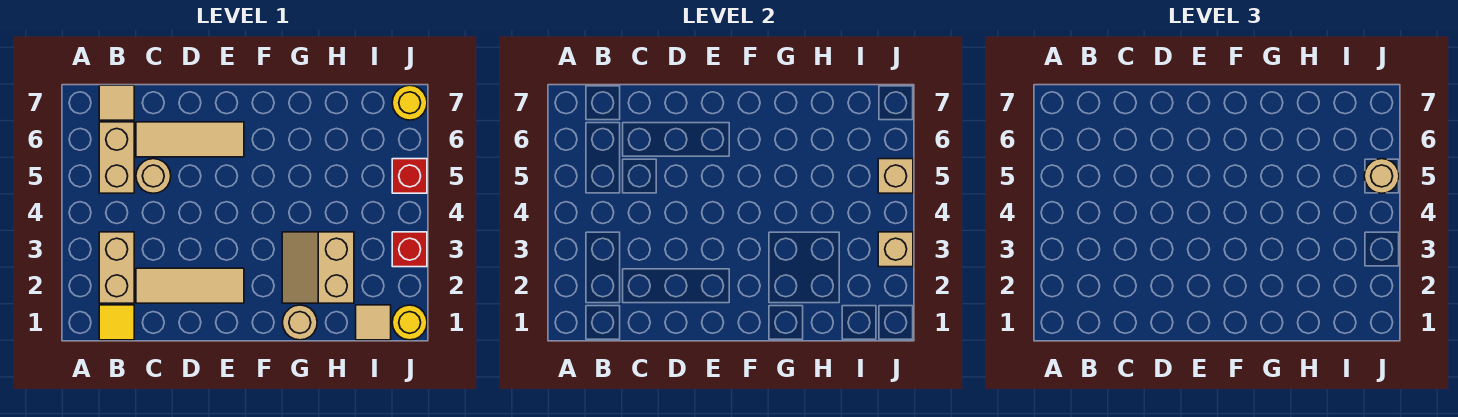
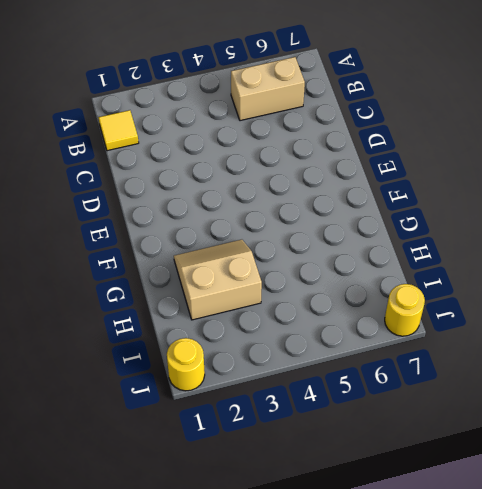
none -> tan 1x2 brick [99,232,134,303]
none -> tan 1x1 tile [99,85,134,120]
none -> tan 1x3 tile [136,268,244,303]

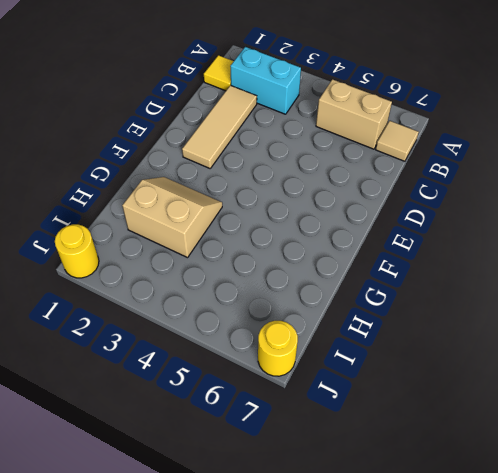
cyan 1x2 brick [230,47,301,114] -> tan 1x2 brick [99,232,134,303]
none -> tan 1x1 round brick [136,159,171,193]
none -> tan 1x3 tile [136,122,244,157]
none -> tan 1x1 round brick [282,305,317,340]

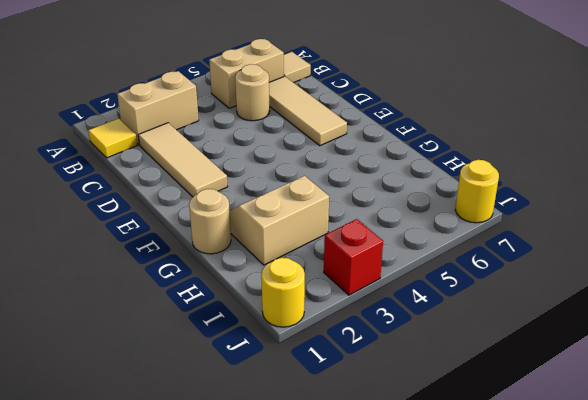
none -> tan 1x1 tile [356,305,391,340]
none -> red 1x1 brick [392,159,427,193]
none -> tan 1x1 brick [878,232,913,267]

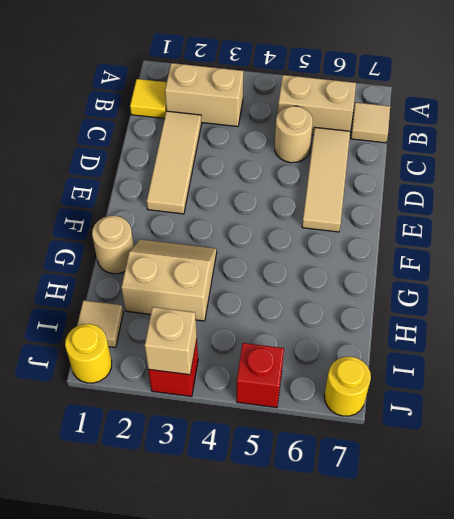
none -> tan 1x1 brick [878,159,913,193]
none -> tan 1x1 round brick [1364,159,1399,193]

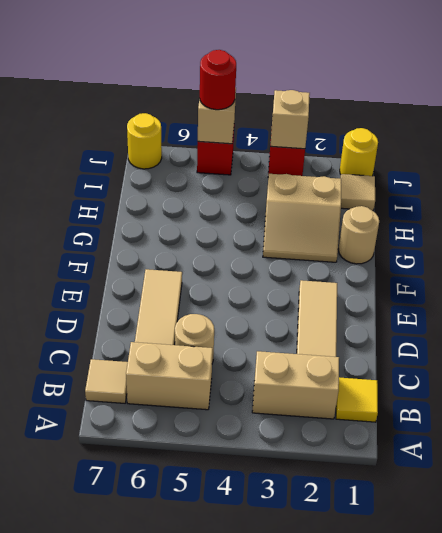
red 1x1 round brick [200,50,236,110] -> tan 1x1 round brick [1364,159,1399,193]

